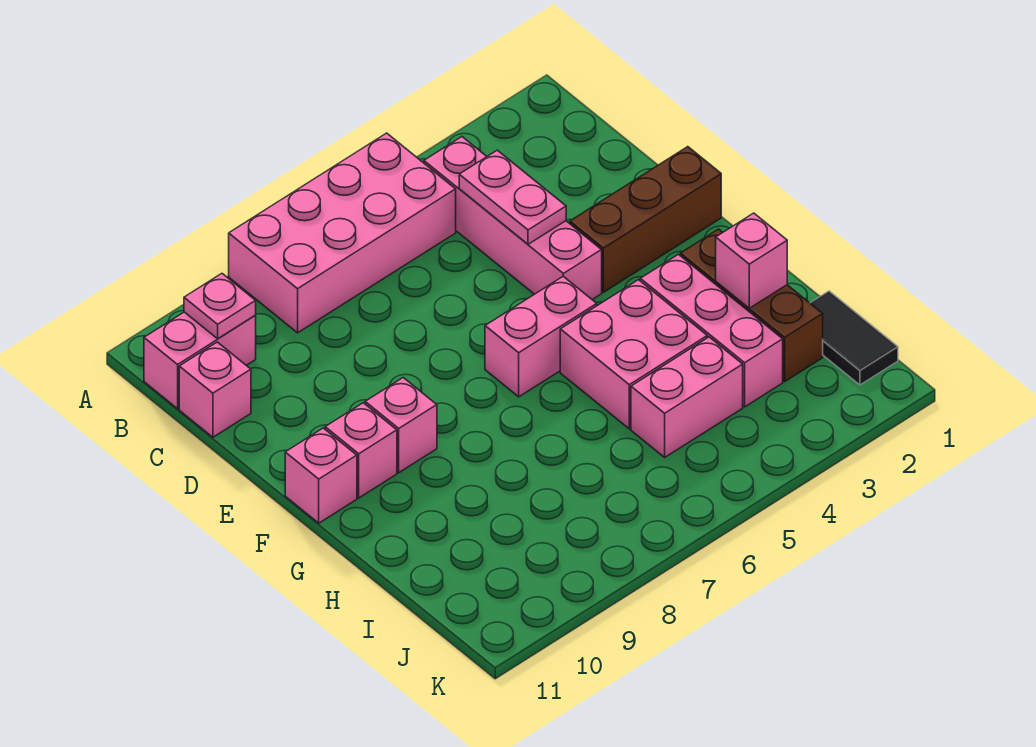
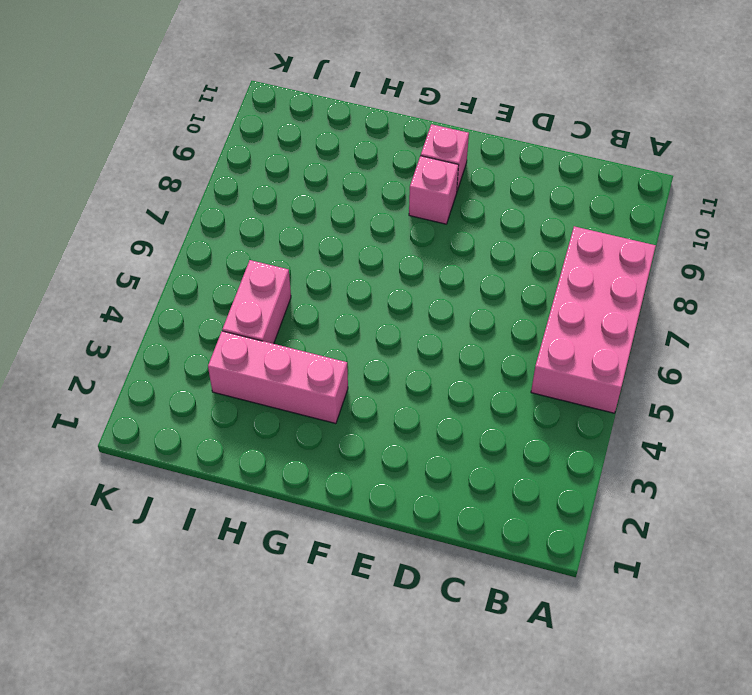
none -> pink 1x4 brick [424,137,602,299]
none -> pink 1x2 brick [144,312,256,409]
none -> pink 1x1 brick [179,342,251,437]

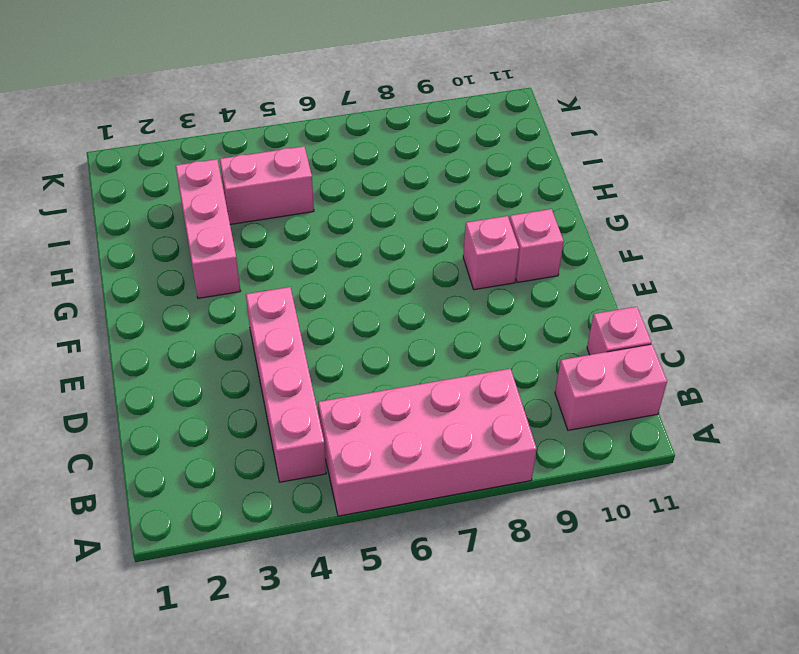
none -> brown 1x3 brick [570,147,721,292]
none -> pink 1x2 brick [485,276,597,397]
none -> pink 1x1 brick [285,428,357,523]

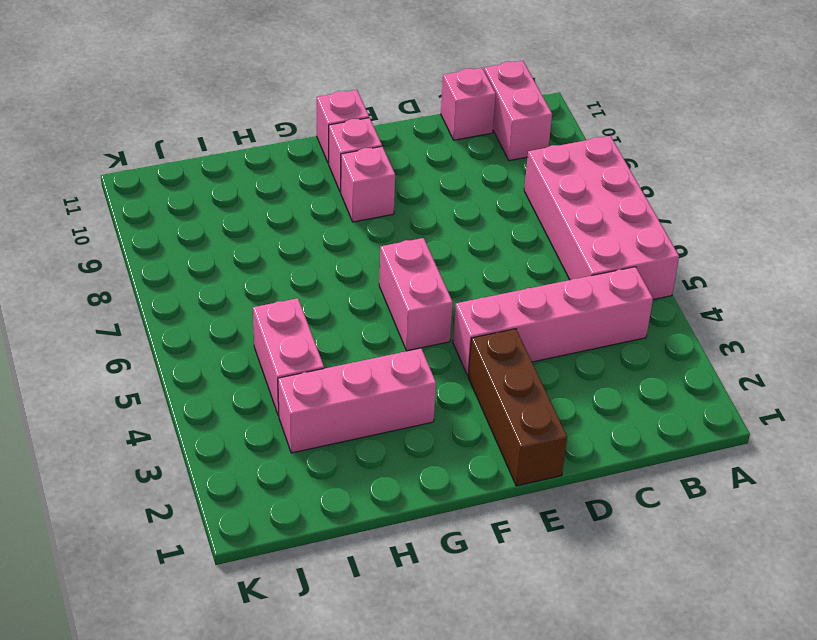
none -> brown 1x3 brick [680,229,823,382]
none -> pink 2x2 brick [560,280,707,429]
none -> black 1x2 tile [810,291,898,385]

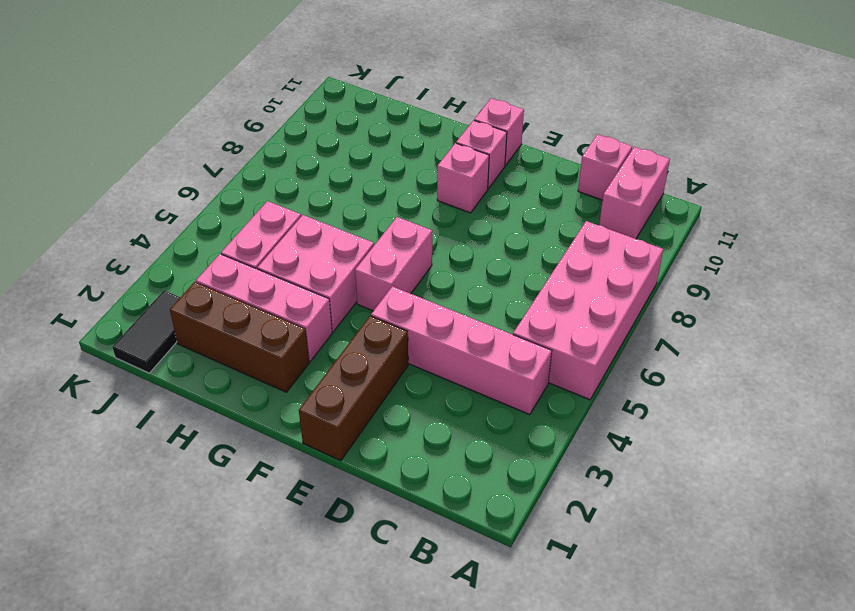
black 1x2 tile [112,290,180,373] -> black 1x2 tile turned to [810,291,898,385]
none -> pink 1x1 plate [184,274,256,339]
none -> pink 1x2 plate [459,150,566,244]
none -> pink 1x1 brick [716,213,787,308]

